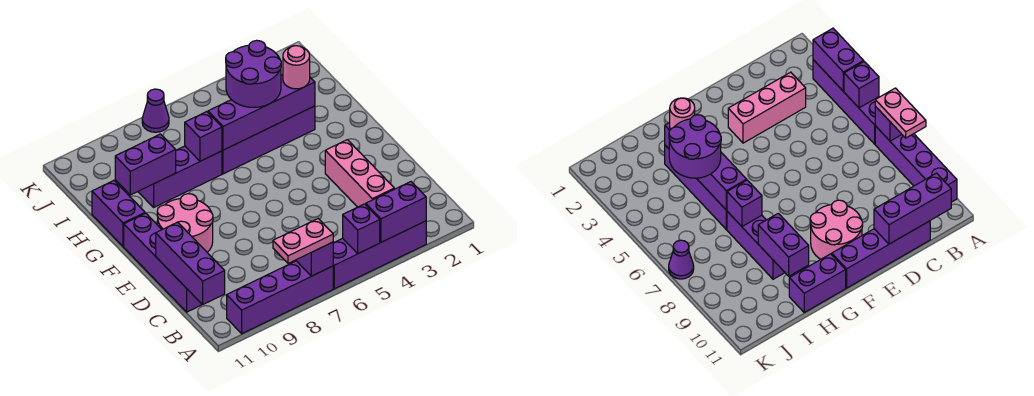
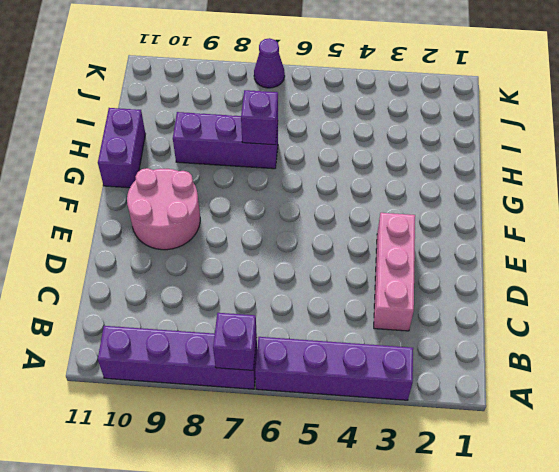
none -> purple 1x4 brick [124,213,202,312]
none -> purple 1x4 brick [222,106,315,174]
none -> purple 1x2 brick [366,182,426,242]

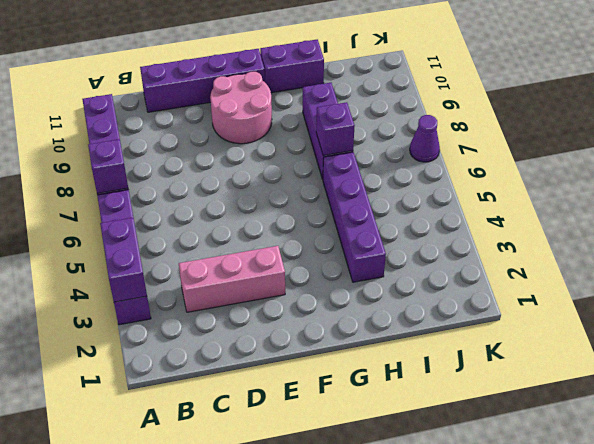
none -> purple 1x1 brick [343,204,380,253]
none -> purple 1x3 brick [156,222,225,305]
none -> purple 1x4 brick [208,75,315,150]

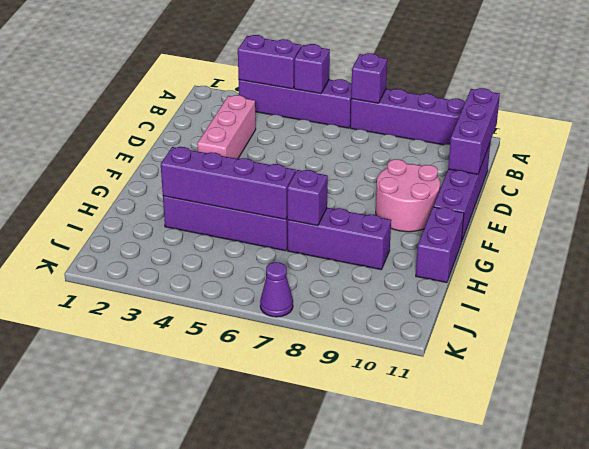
none -> purple 1x2 brick [115,134,176,195]
none -> pink 1x2 plate [273,219,333,263]
none -> pink 1x1 round brick [283,46,310,89]

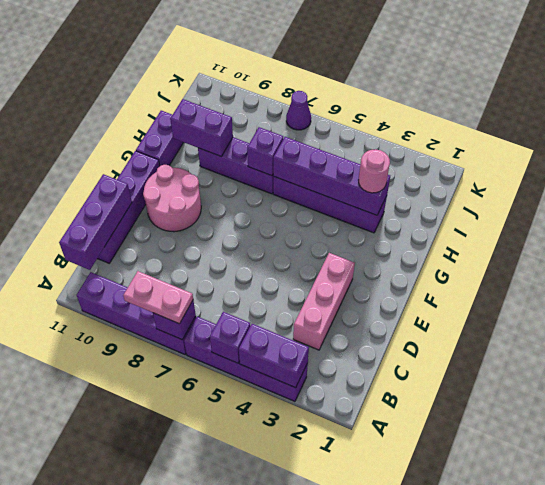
none -> purple 2x2 round brick [226,40,281,107]

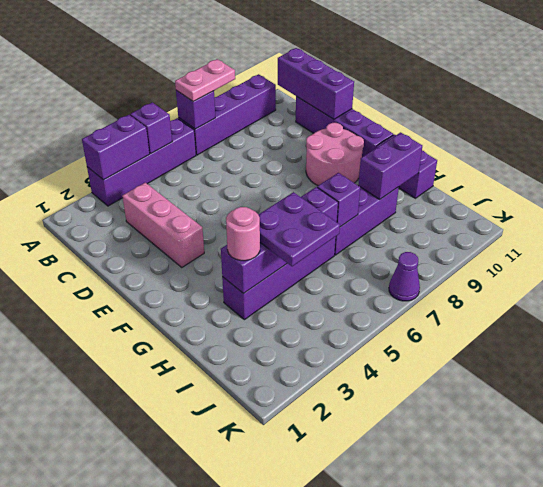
purple 2x2 plate [258,192,340,266] -> purple 2x2 round brick [226,40,281,107]

